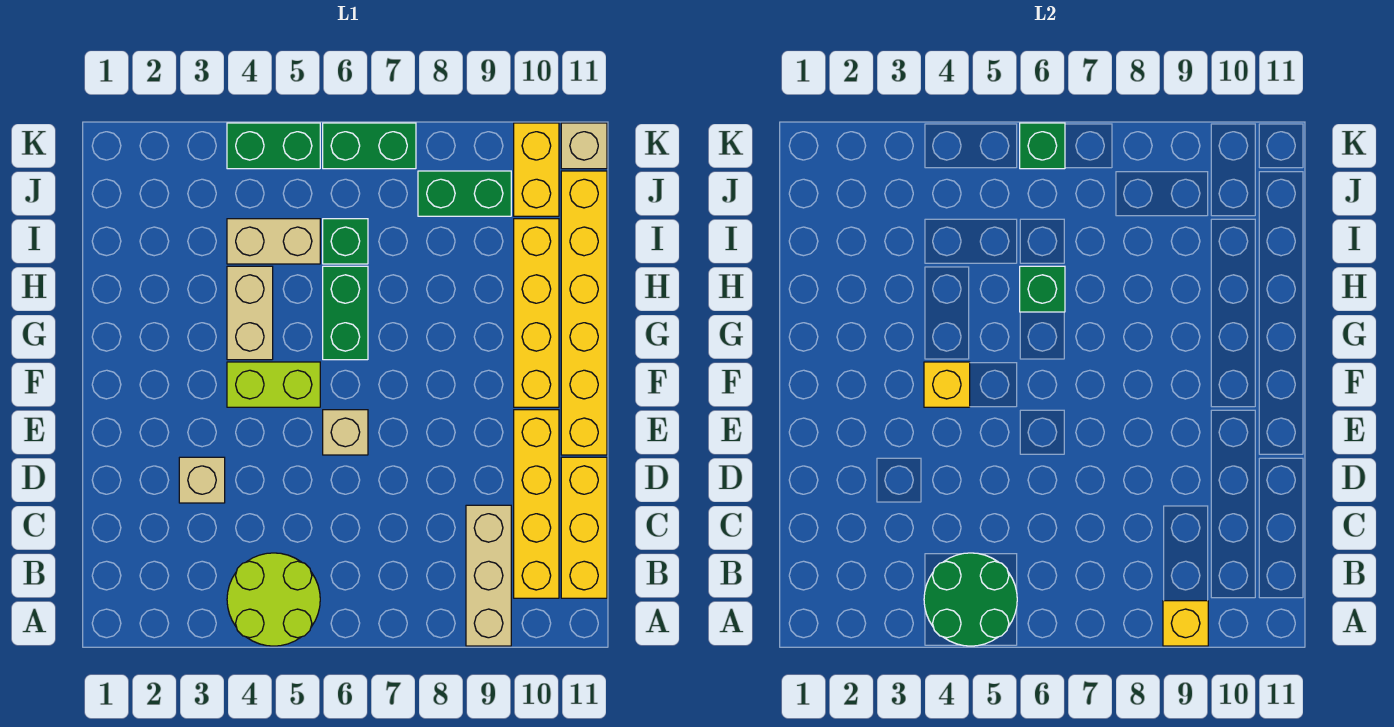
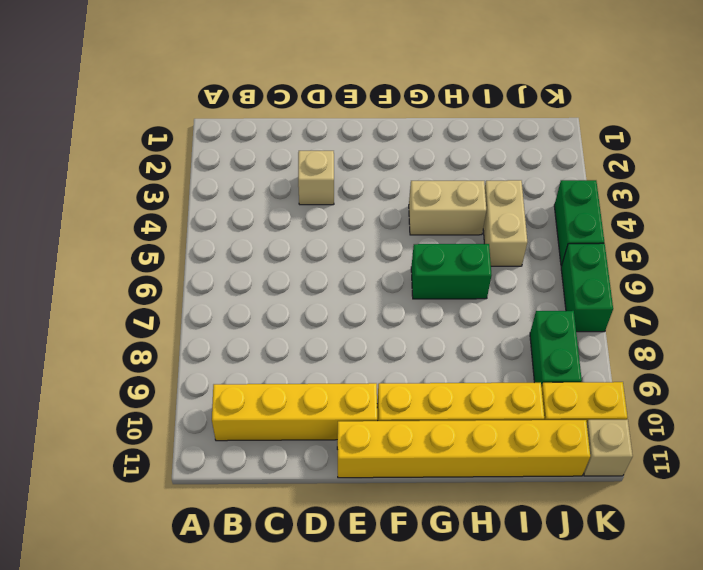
none -> lime 2x2 round brick [227,553,320,646]
none -> tan 1x3 brick [466,505,511,646]
none -> yellow 1x3 brick [561,457,607,598]

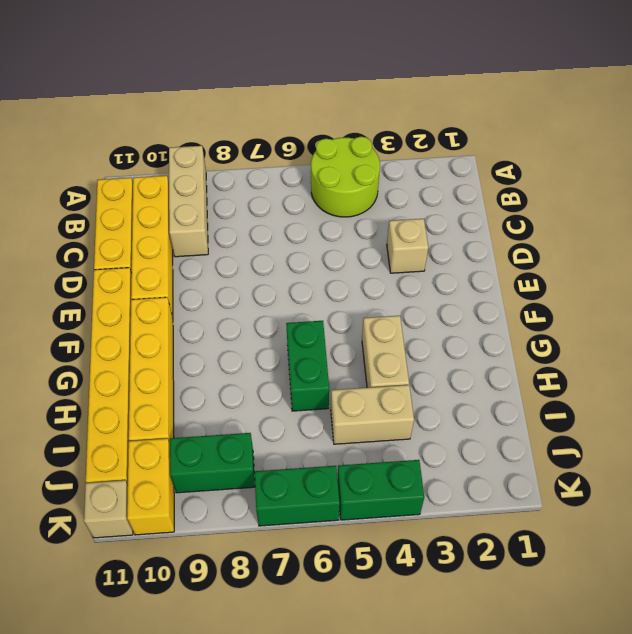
none -> tan 1x1 brick [323,410,368,455]
none -> lime 1x2 brick [227,362,320,407]
none -> green 1x1 brick [323,219,368,264]

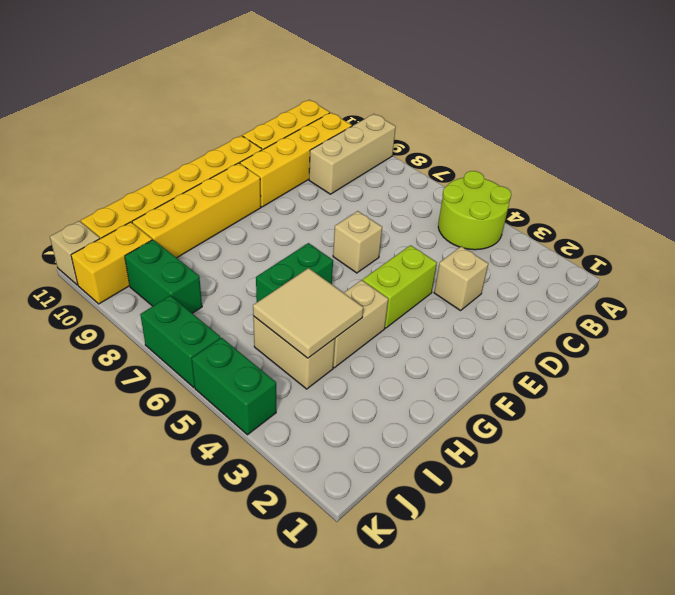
lime 1x2 brick [363,245,437,328] -> lime 1x2 brick turned to [227,362,320,407]
tan 2x2 tile [253,268,363,358] -> none
none -> green 1x1 brick [323,219,368,264]
none -> green 2x2 round brick [924,553,1017,646]
none -> yellow 1x1 brick [1163,601,1208,646]

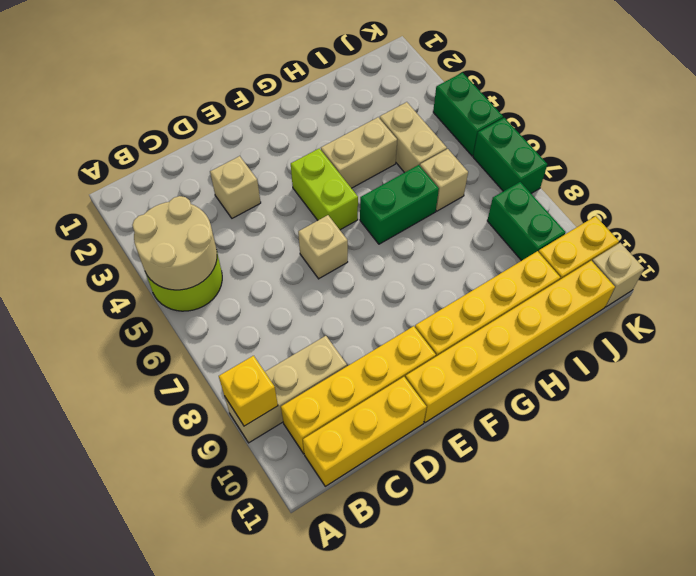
tan 2x2 round brick [132,196,217,290] -> green 2x2 round brick [924,553,1017,646]
tan 1x1 brick [420,149,468,211] -> green 1x1 brick [323,219,368,264]
none -> yellow 1x1 brick [924,362,970,407]
none -> green 1x1 brick [1020,266,1065,312]
none -> green 1x1 brick [1020,123,1065,169]

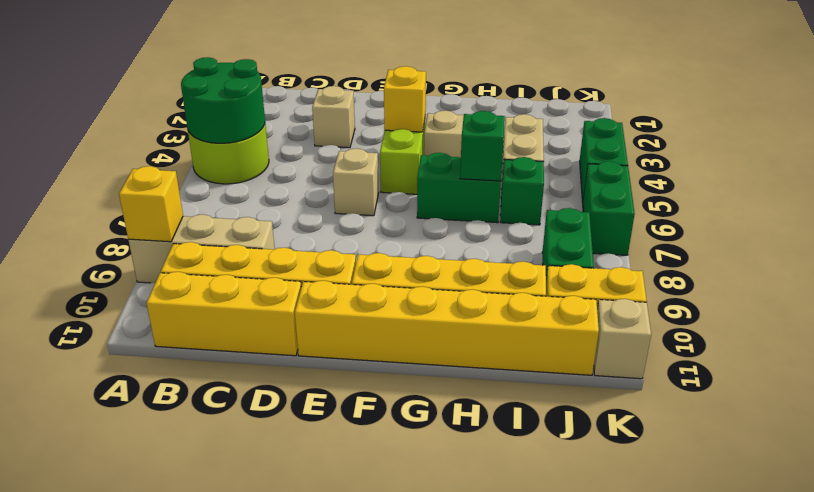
none -> green 1x1 brick [1020,123,1065,169]

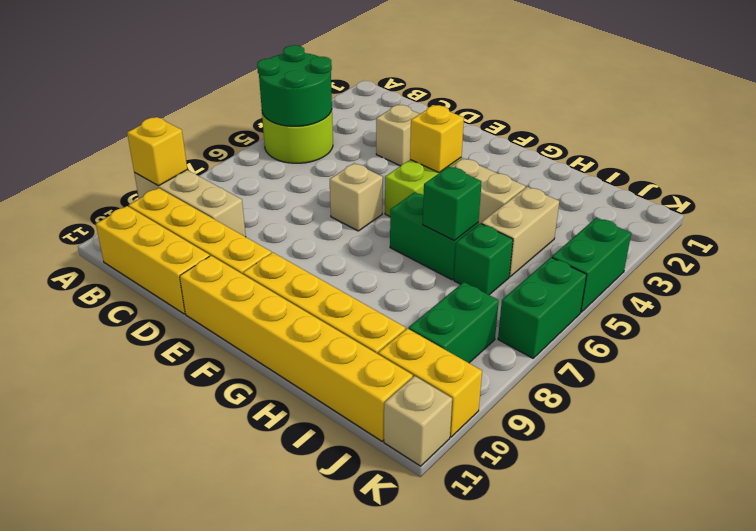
none -> green 1x1 brick [1020,123,1065,169]

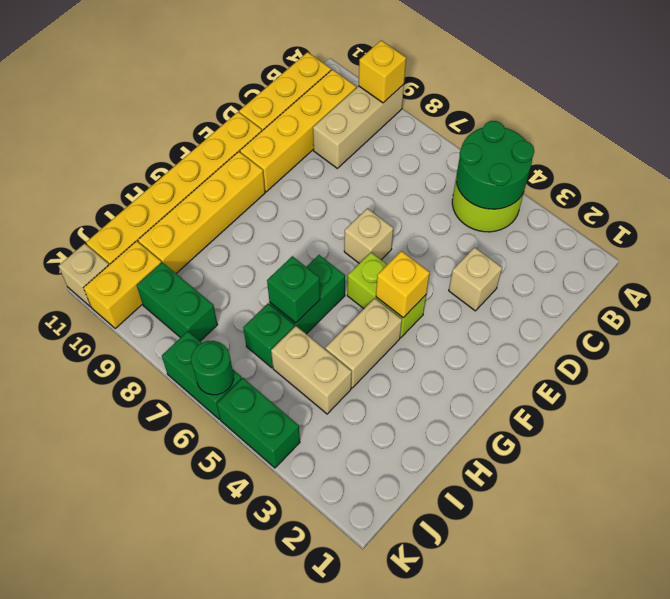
green 1x1 round brick [191,341,233,395] -> green 1x1 brick [1020,123,1065,169]

